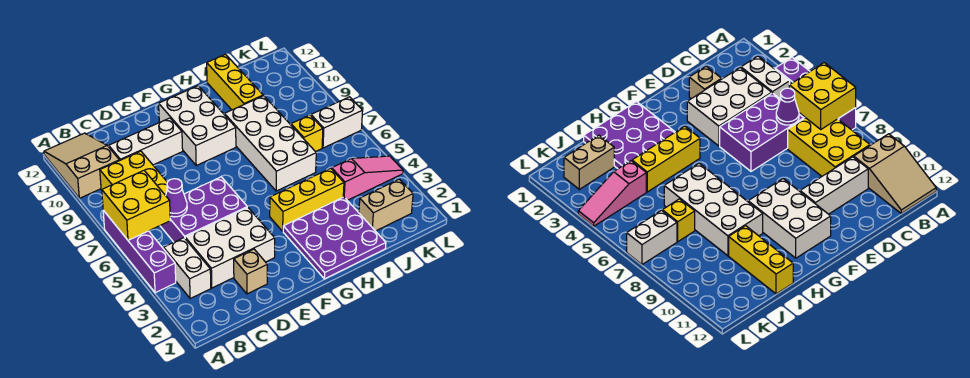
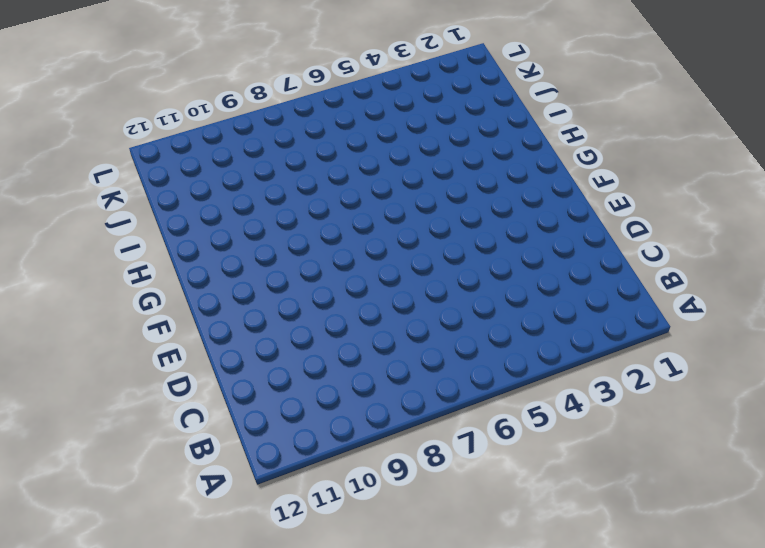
none -> purple 1x4 brick [103,210,176,293]
none -> tan 2x3 slope [44,133,119,198]
none -> white 1x2 brick [164,238,211,299]

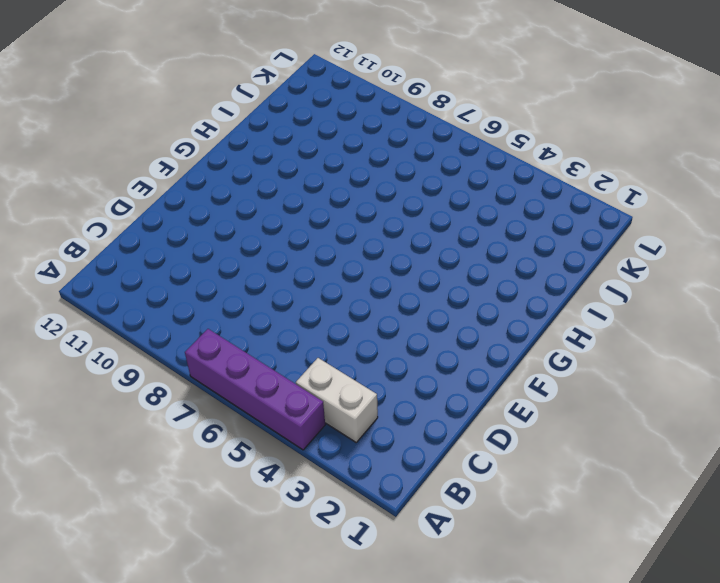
none -> tan 2x3 slope [44,133,119,198]
none -> yellow 2x3 brick [100,151,168,196]
none -> white 2x3 brick [185,207,275,288]

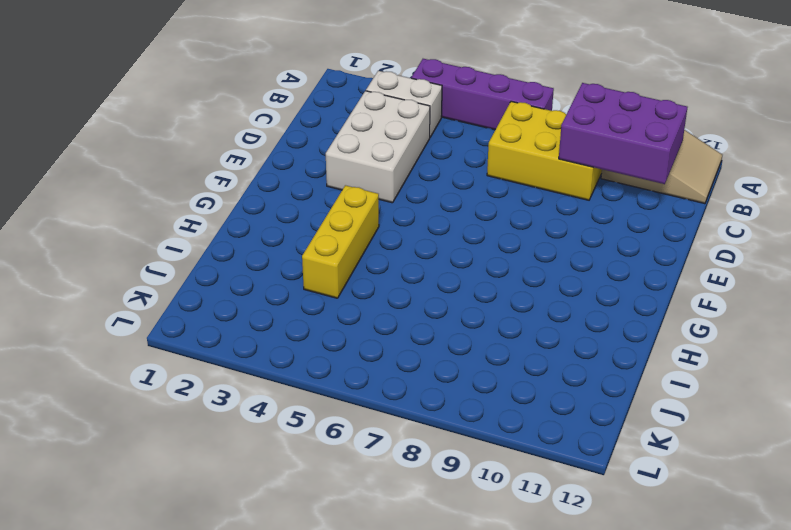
purple 2x3 brick [559,83,687,184] -> purple 2x3 brick turned to [160,177,247,242]
none -> white 1x3 brick [108,118,183,165]
none -> tan 1x1 brick [234,249,267,294]
none -> white 2x3 brick [159,86,236,165]

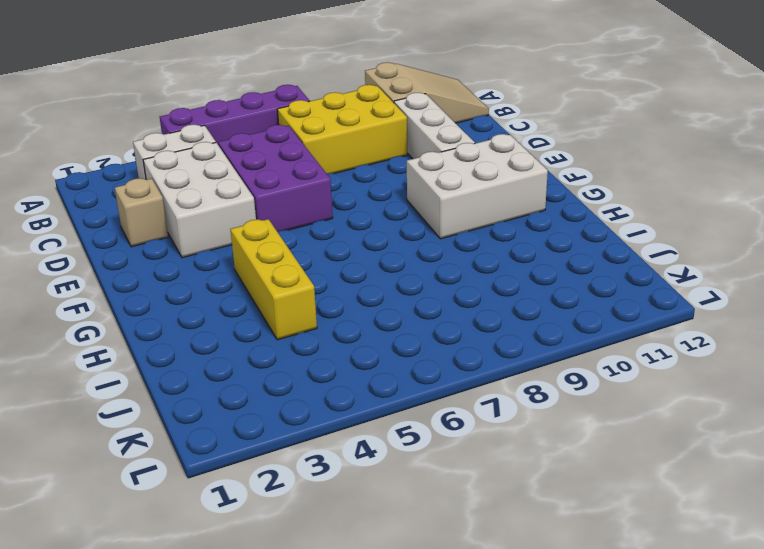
none -> purple 3x3 plate [283,197,386,279]
none -> white 2x4 brick [225,96,316,191]
none -> yellow 1x3 brick [207,54,263,110]

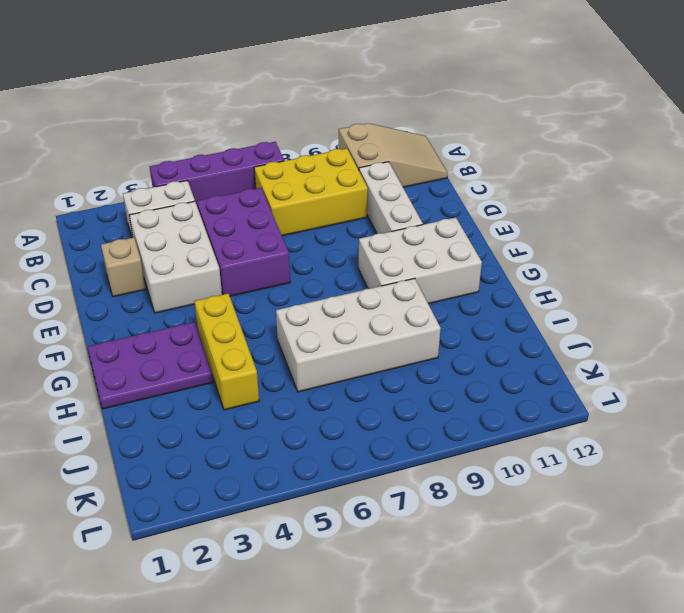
purple 2x3 plate [88,322,213,409] -> purple 3x3 plate [283,197,386,279]
none -> yellow 1x3 brick [207,54,263,110]
none -> tan 1x2 brick [359,179,413,231]
none -> pink 1x3 slope [332,156,403,200]

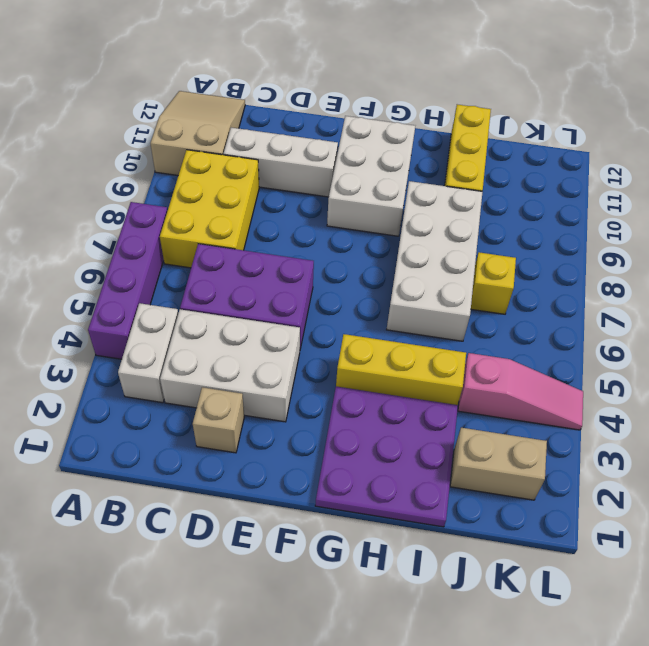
none -> white 1x2 brick [311,97,363,148]
none -> yellow 2x2 brick [102,171,170,240]
none -> purple 1x1 cone [166,179,187,217]

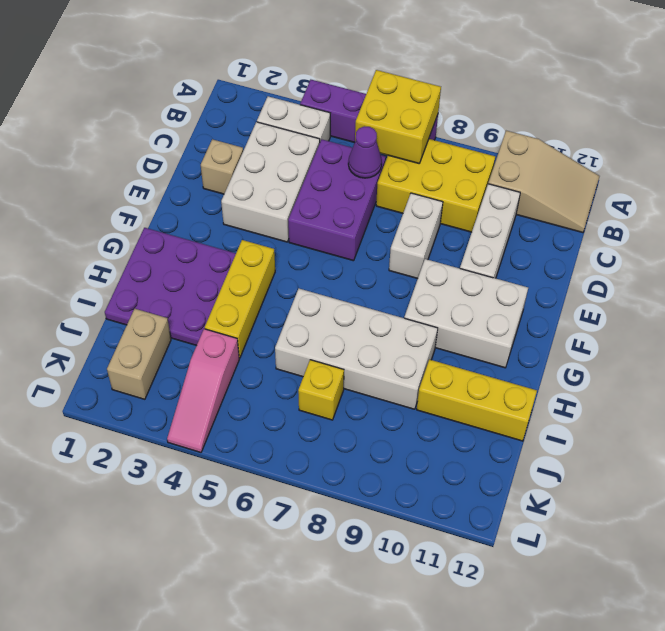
white 1x2 brick [389,193,443,279] -> white 1x2 brick moved to [311,97,363,148]

